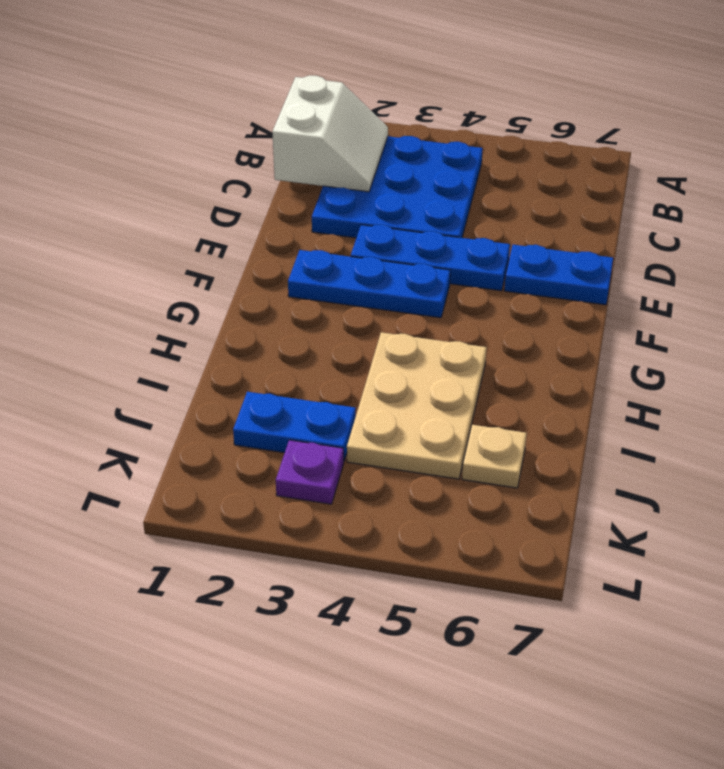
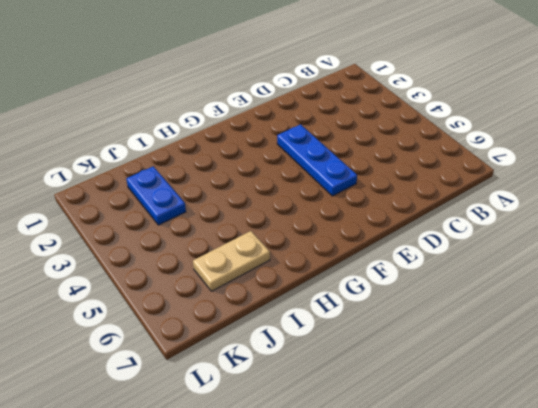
tan 1x2 plate [193,231,270,291] -> tan 1x1 plate [462,425,527,488]
none -> blue 3x3 plate [312,136,483,238]
none -> blue 1x2 plate [504,245,613,305]

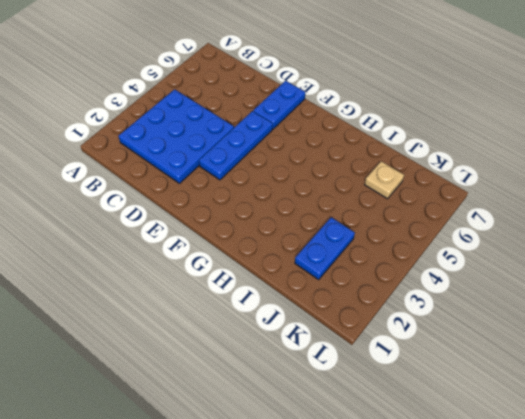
none -> blue 1x3 plate [288,250,450,318]
none -> tan 2x3 plate [347,332,487,479]

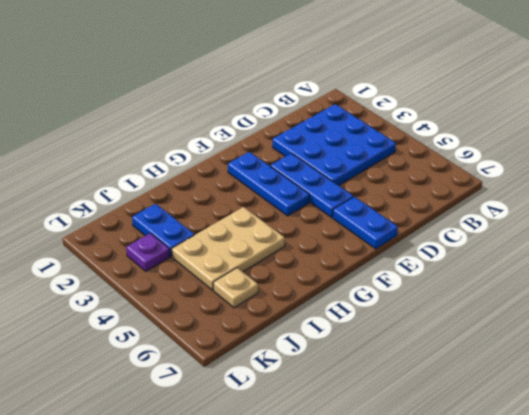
none -> white 2x2 slope [272,76,388,192]

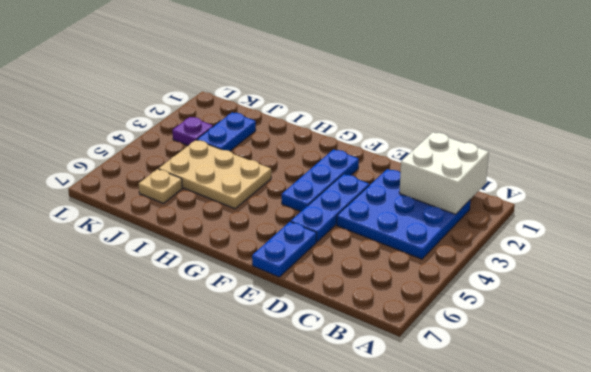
white 2x2 brick [399,132,489,214] -> white 2x2 slope [272,76,388,192]

